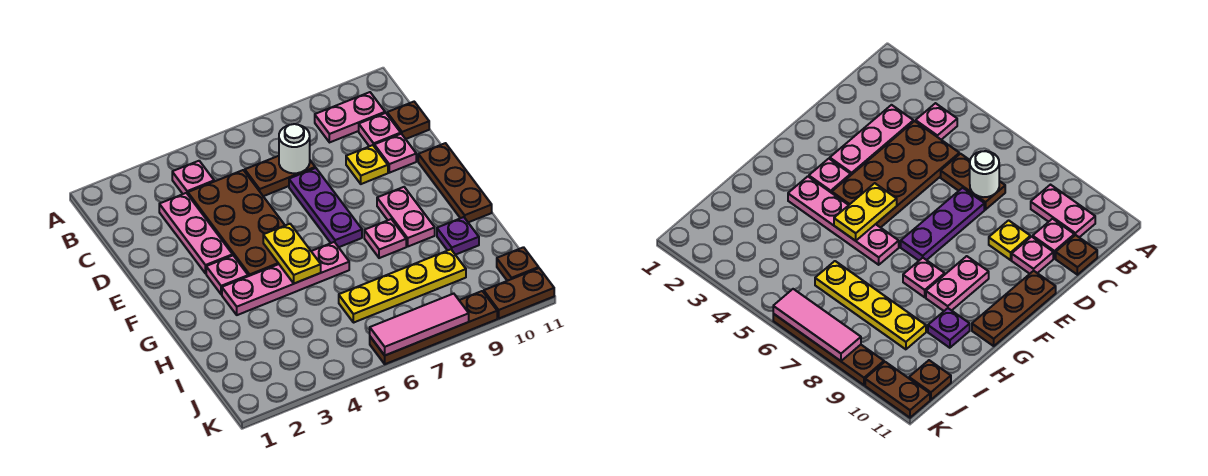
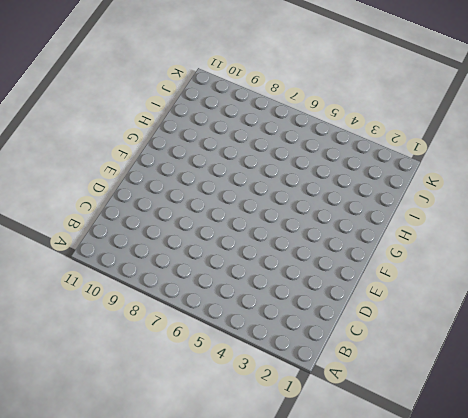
none -> pink 1x1 plate [172,161,214,194]
none -> pink 1x2 plate [315,92,385,143]
none -> pink 1x3 plate [159,193,233,274]

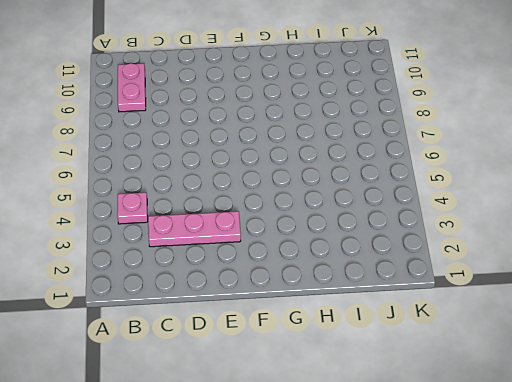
none -> brown 2x4 plate [188,170,285,276]
none -> brown 1x2 plate [245,156,315,196]
none -> pink 1x1 plate [359,113,401,146]

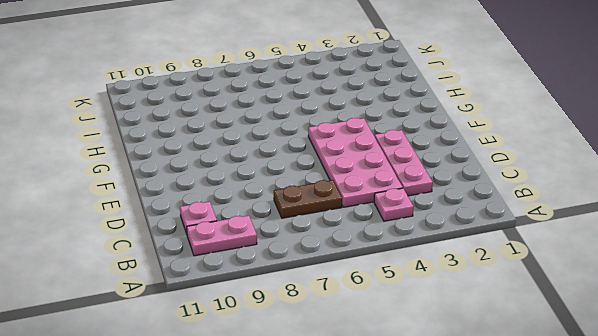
pink 2x4 plate [308,118,403,207] -> brown 2x4 plate [188,170,285,276]
none -> brown 1x1 plate [387,102,429,139]
none -> purple 1x3 plate [289,168,362,247]
none -> yellow 1x1 plate [346,145,388,184]

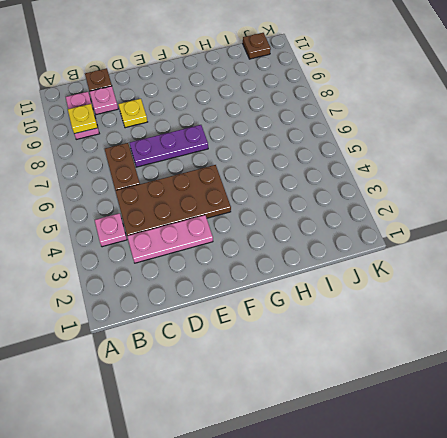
yellow 1x1 plate [68,104,98,134] -> none
none -> pink 1x1 plate [374,134,416,173]
none -> brown 1x3 plate [418,143,492,222]
none -> pink 1x1 plate [206,256,248,294]

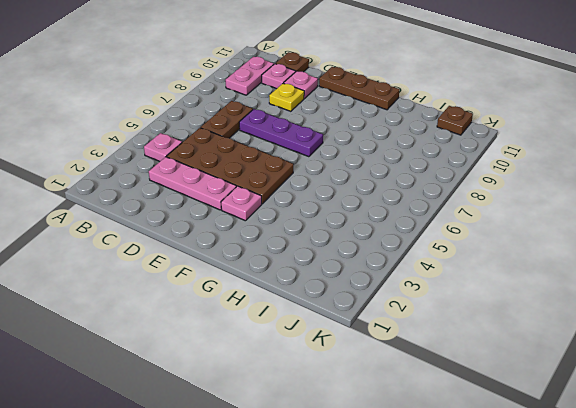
none -> pink 1x2 plate [377,187,435,246]
none -> pink 1x4 plate [222,242,349,315]
none -> pink 1x1 plate [364,219,406,258]

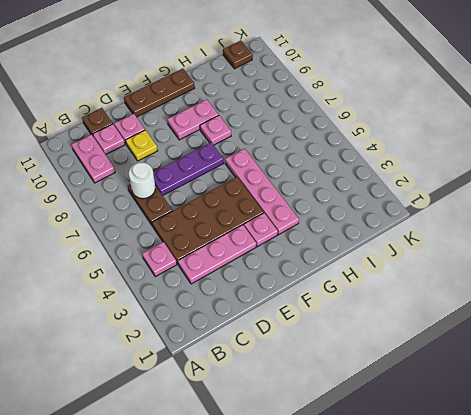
none -> purple 1x1 plate [437,217,479,255]
none -> yellow 1x4 plate [339,249,466,323]
none -> brown 1x4 plate [370,291,497,364]

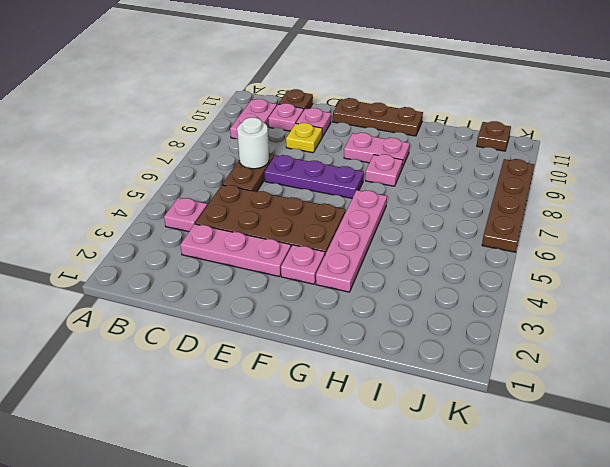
none -> purple 1x1 plate [437,217,479,255]
none -> yellow 1x4 plate [339,249,466,323]
none -> brown 1x2 plate [484,268,554,318]

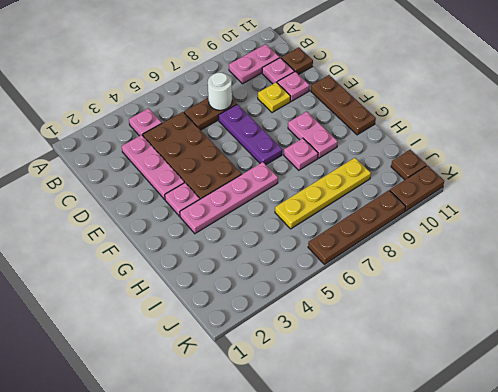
none -> purple 1x1 plate [437,217,479,255]
none -> yellow 1x2 plate [263,224,321,284]
none -> pink 1x3 tile [370,294,469,355]

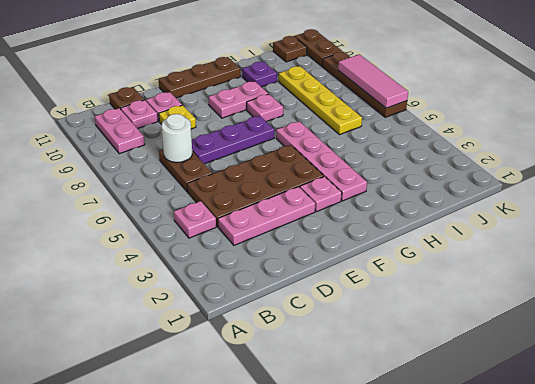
none -> yellow 1x2 plate [263,224,321,284]

